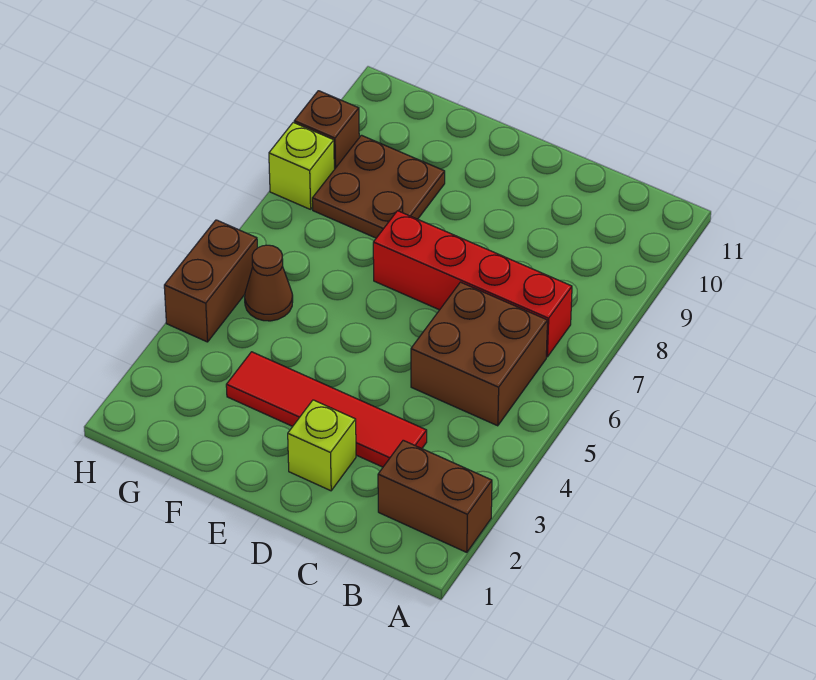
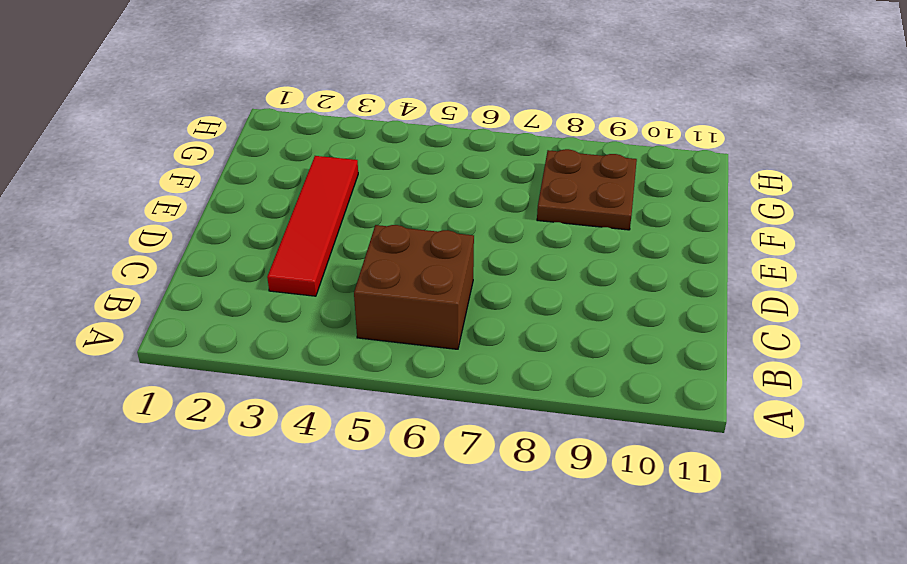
none -> brown 1x2 brick [378,440,492,552]
none -> red 1x4 brick [373,211,572,357]

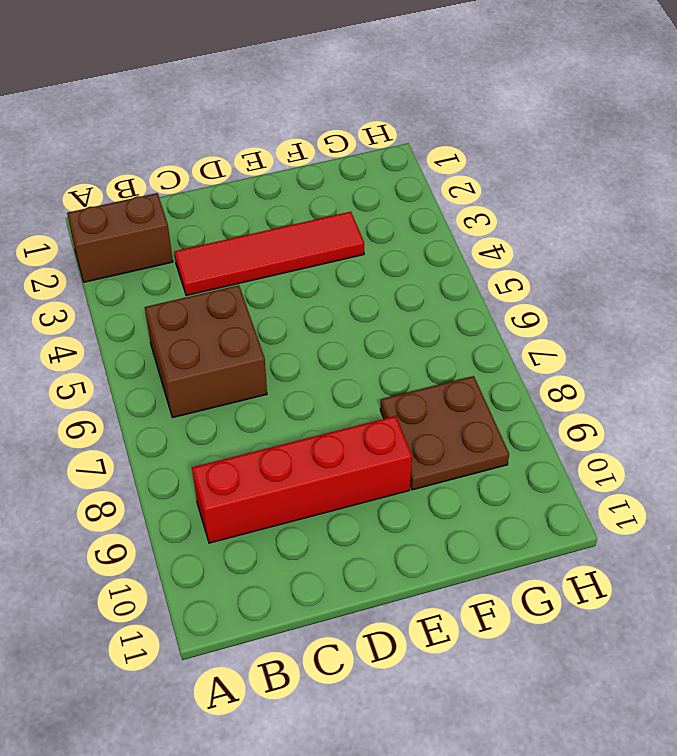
red 1x4 brick [192,416,412,543] -> red 1x4 brick moved to [373,211,572,357]
none -> lime 1x1 brick [288,400,356,491]
none -> brown 1x1 cone [245,245,293,321]

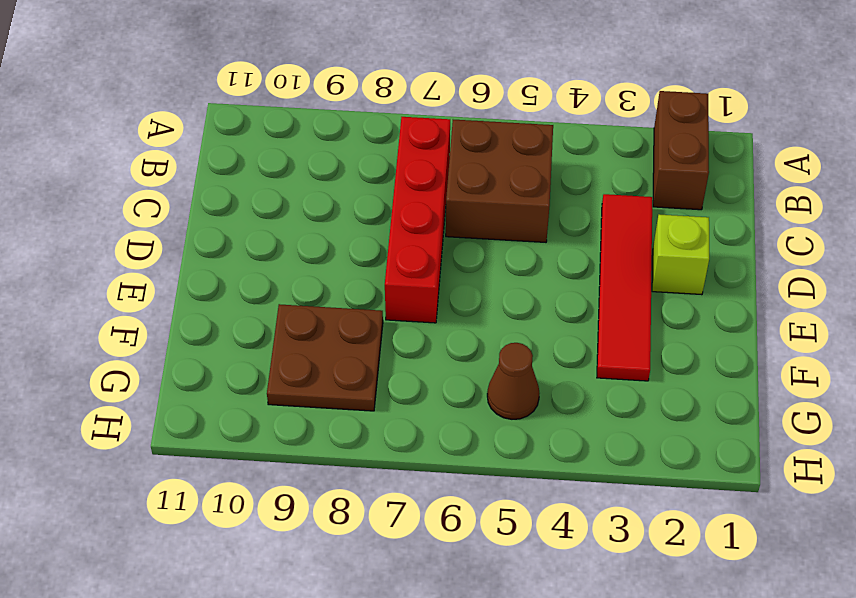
none -> brown 1x2 brick [164,220,257,342]
none -> lime 1x1 brick [269,122,334,209]

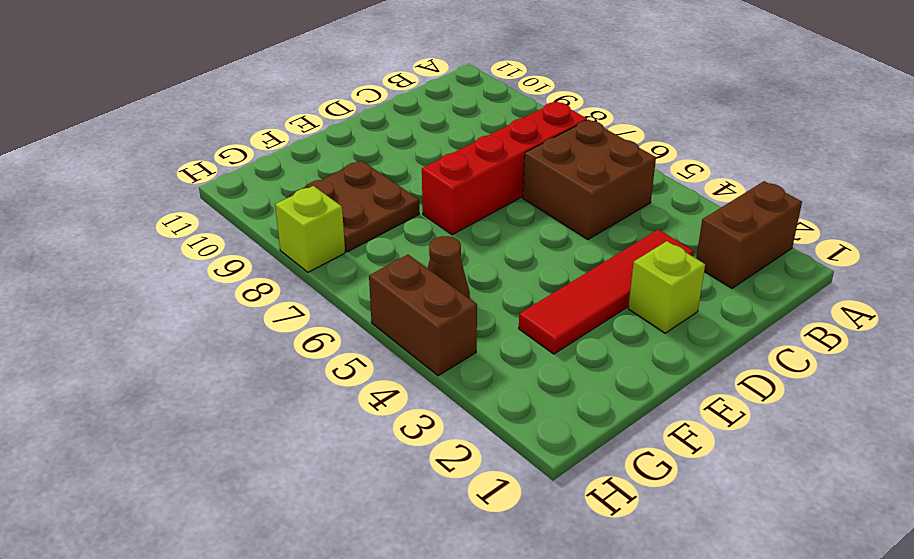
none -> brown 1x1 brick [294,91,359,169]

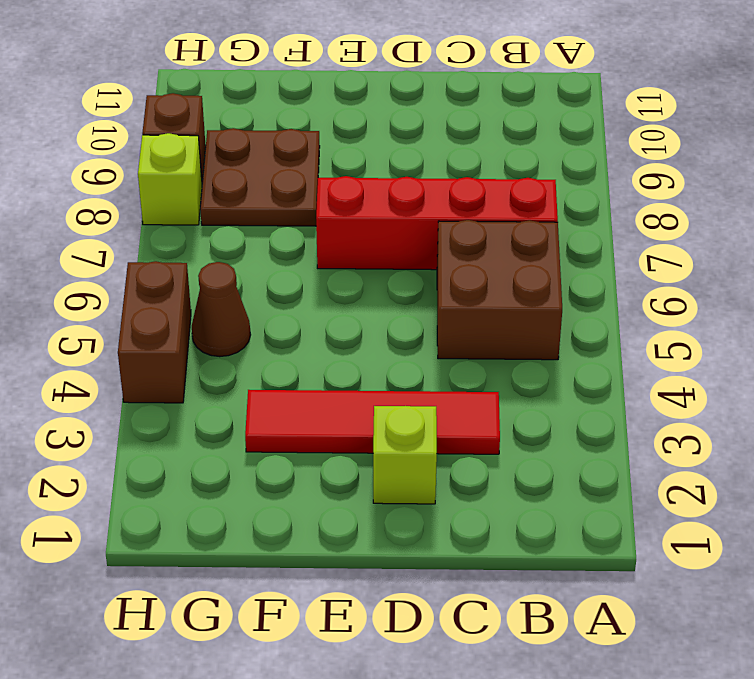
none -> brown 1x2 brick [378,440,492,552]

